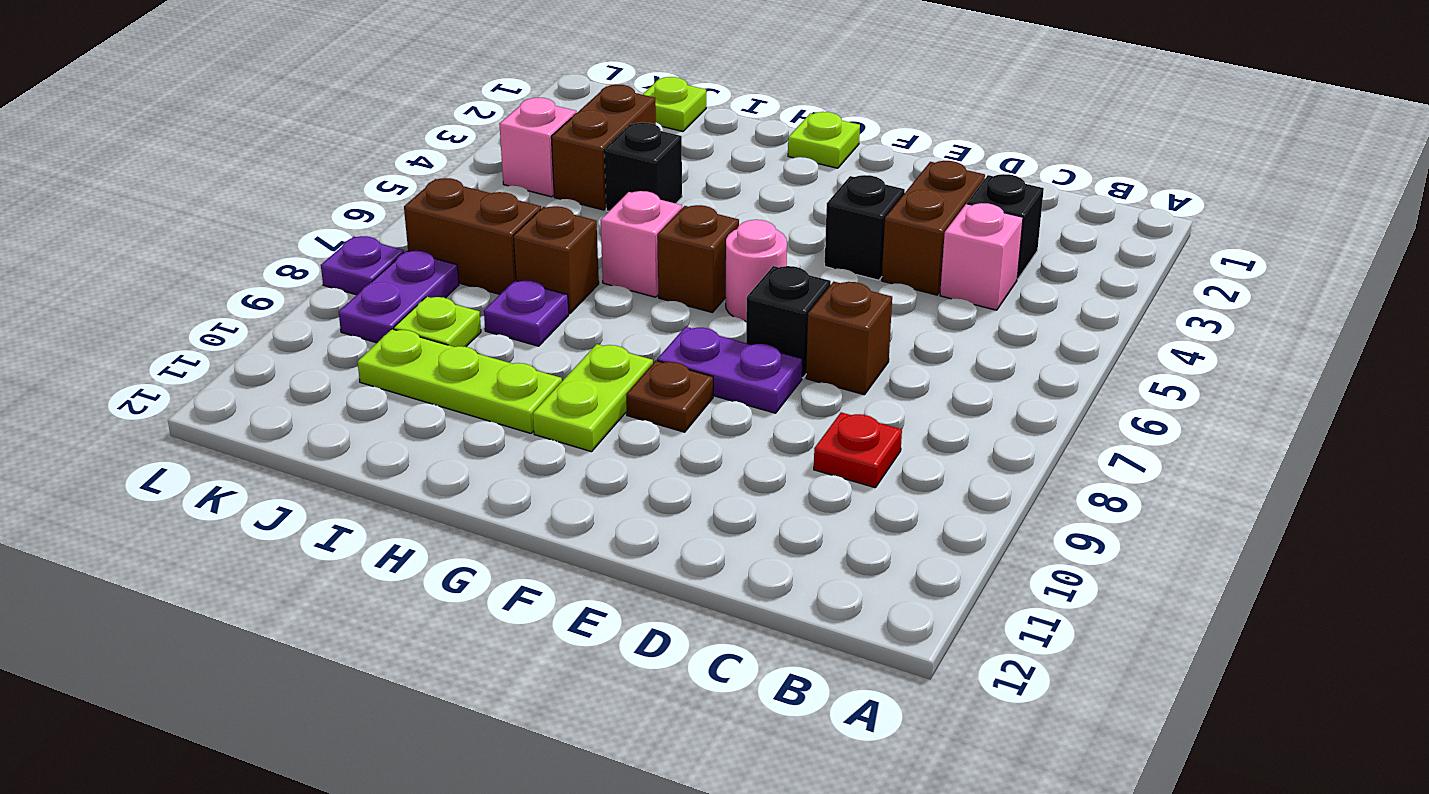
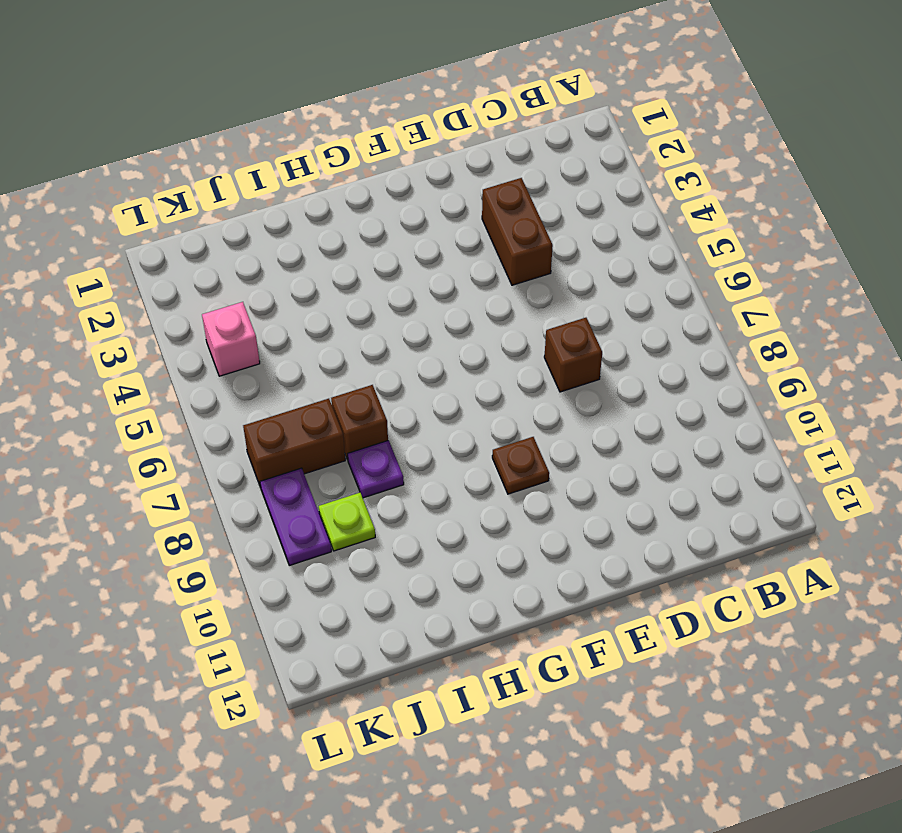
none -> black 1x1 brick [967,174,1044,279]
none -> pink 1x1 brick [940,203,1023,310]
none -> red 1x1 plate [814,412,902,488]

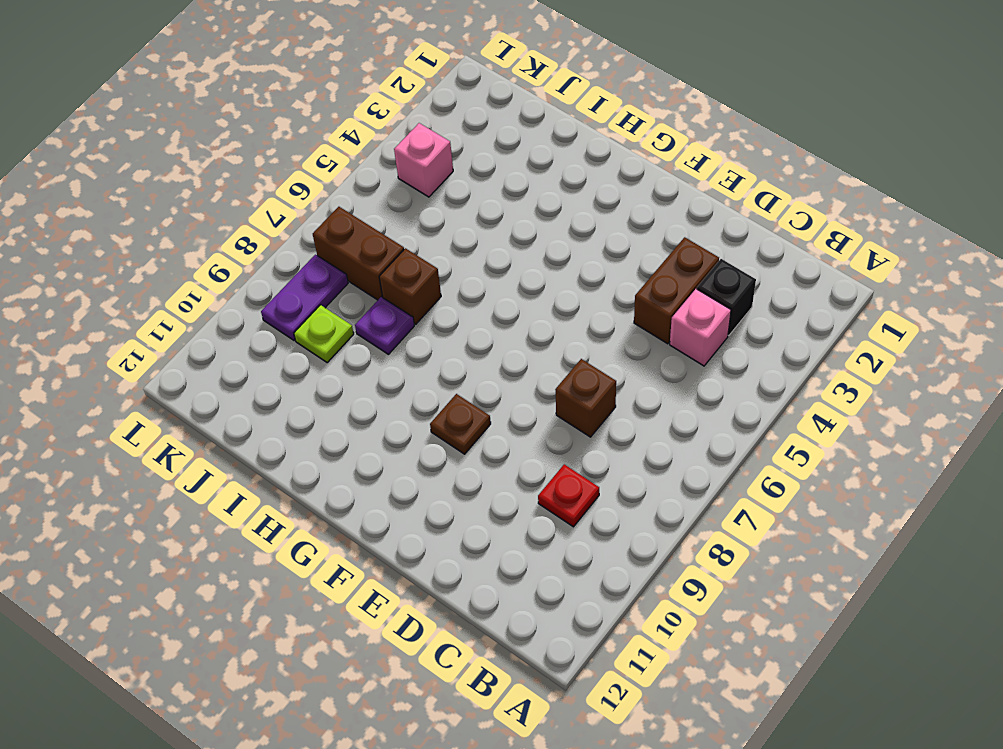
none -> black 1x1 brick [825,175,905,280]
none -> black 1x1 brick [746,266,831,378]
none -> purple 1x2 plate [657,327,802,413]

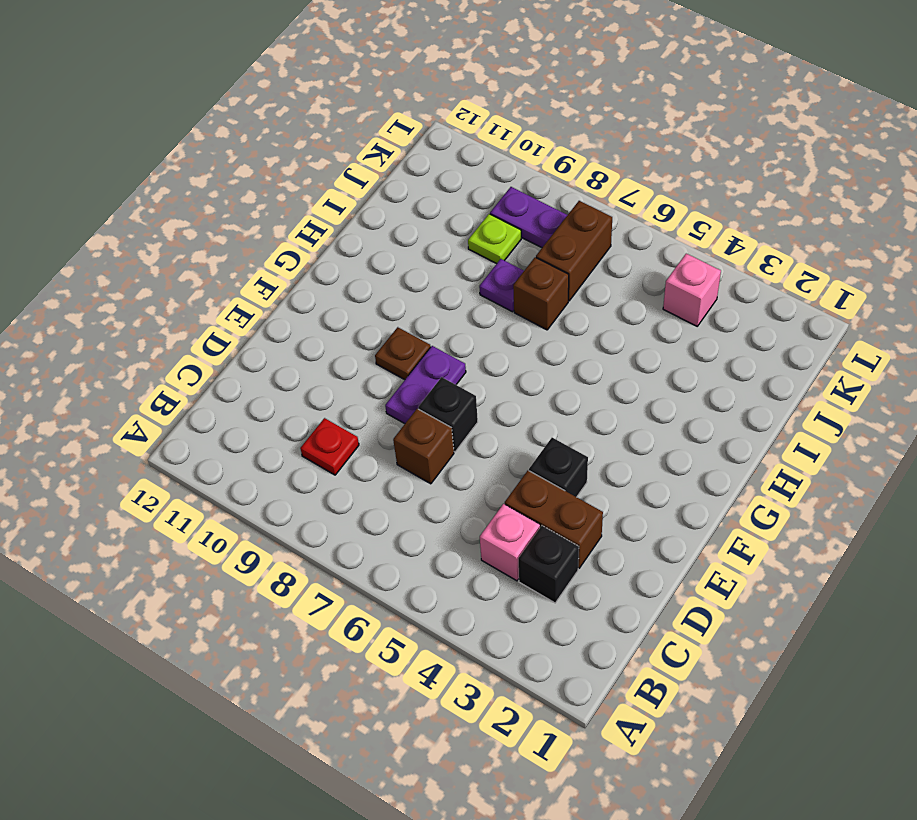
none -> pink 1x1 round brick [726,220,787,321]
none -> lime 1x1 plate [788,112,860,168]
none -> brown 1x1 brick [657,205,739,313]

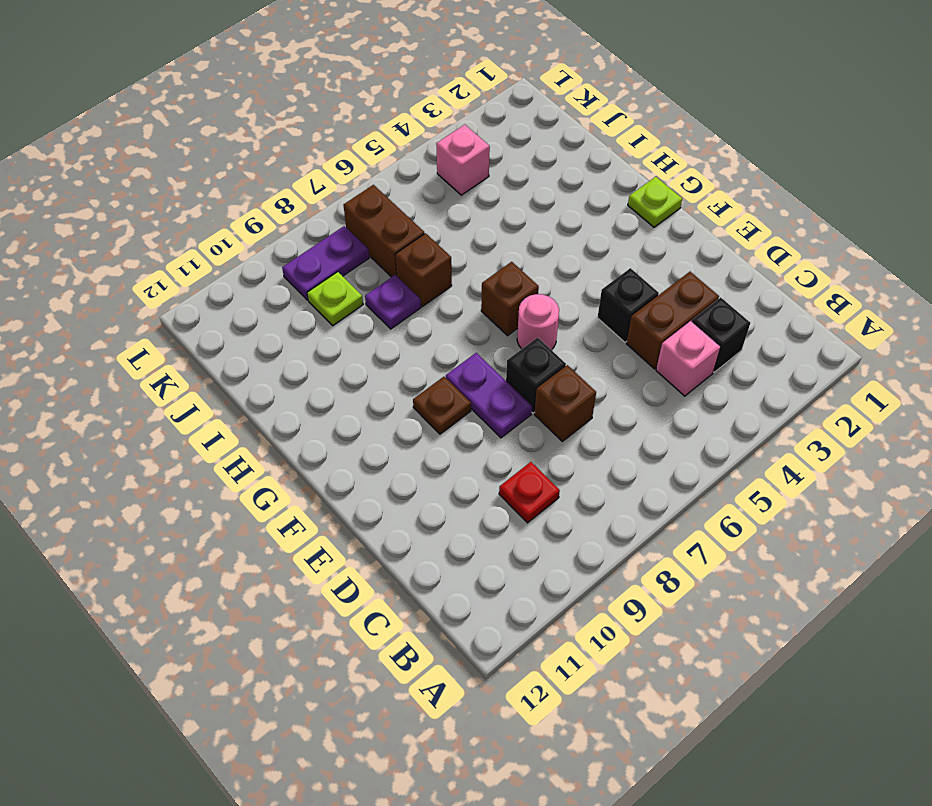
none -> lime 1x2 plate [533,344,653,452]
none -> pink 1x1 brick [601,191,682,297]
none -> lime 1x3 plate [357,329,562,433]

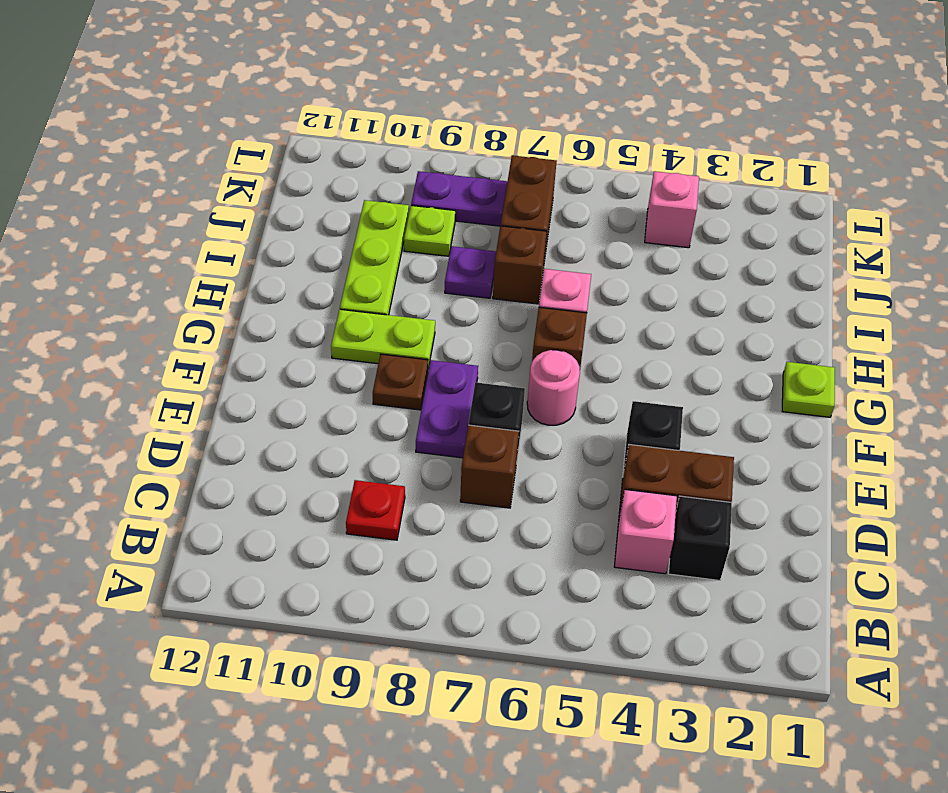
none -> black 1x1 brick [604,122,682,211]
none -> lime 1x1 plate [642,77,706,131]
none -> brown 1x2 brick [551,85,656,210]

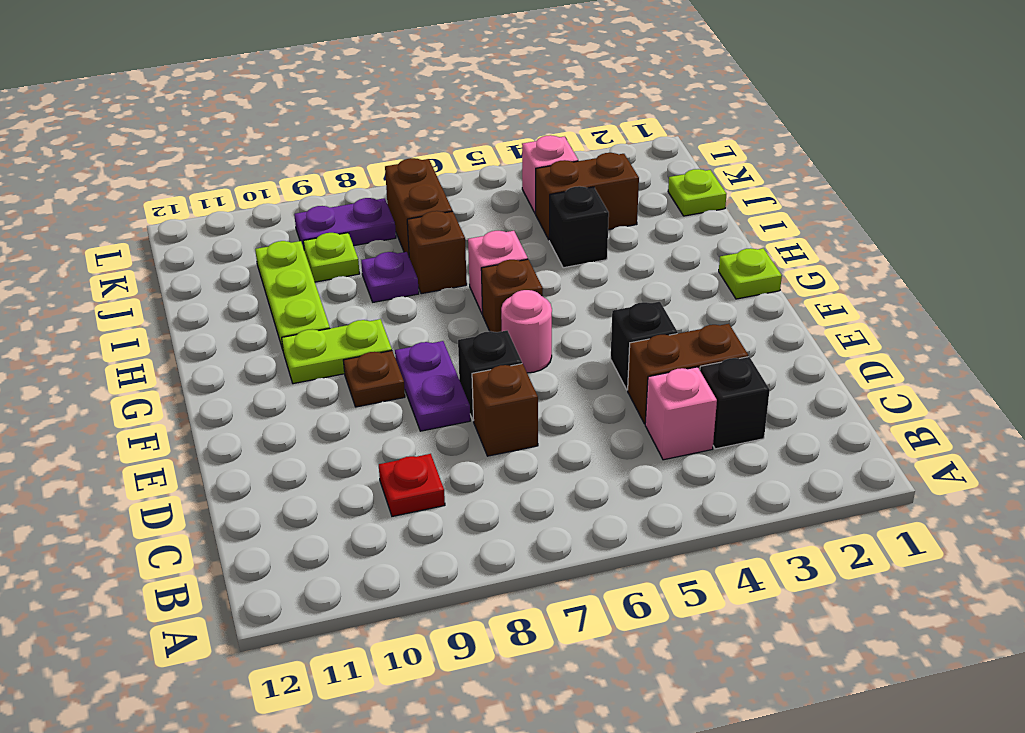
none -> purple 1x1 plate [321,236,404,295]

